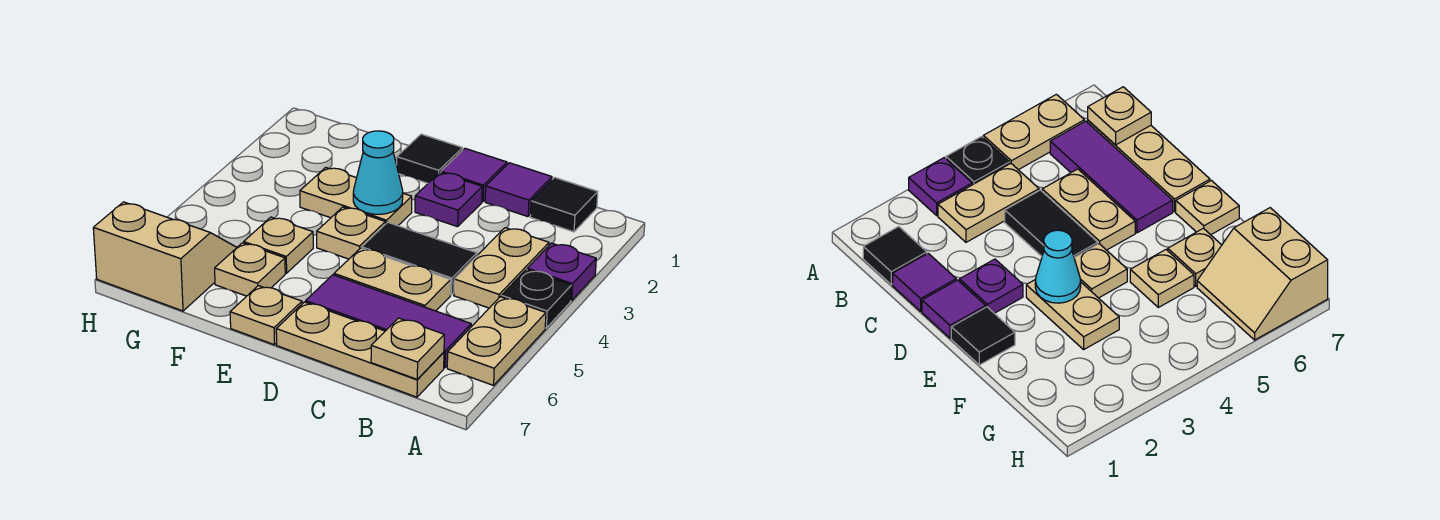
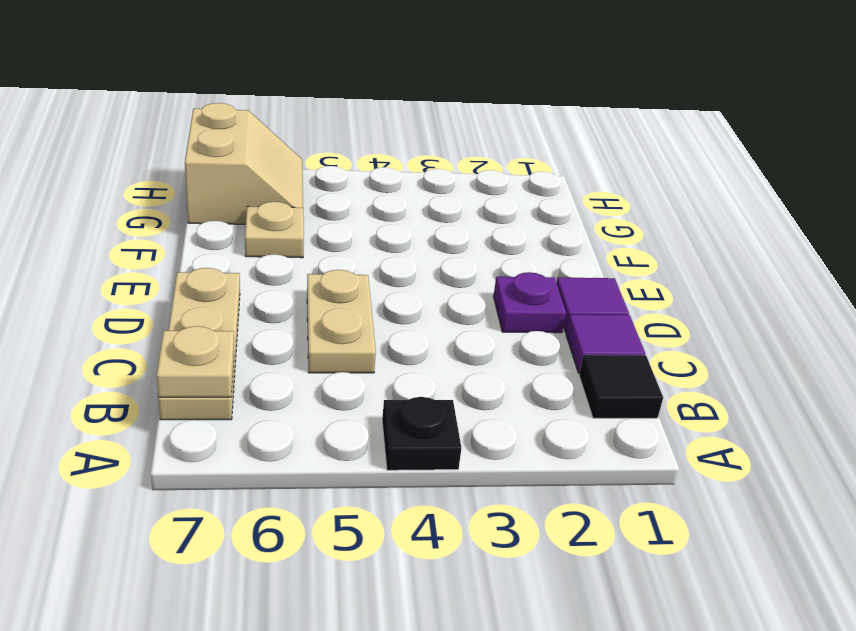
none -> purple 1x1 plate [527,243,596,301]
none -> tan 1x2 plate [447,297,546,385]
none -> tan 1x2 plate [454,228,549,308]

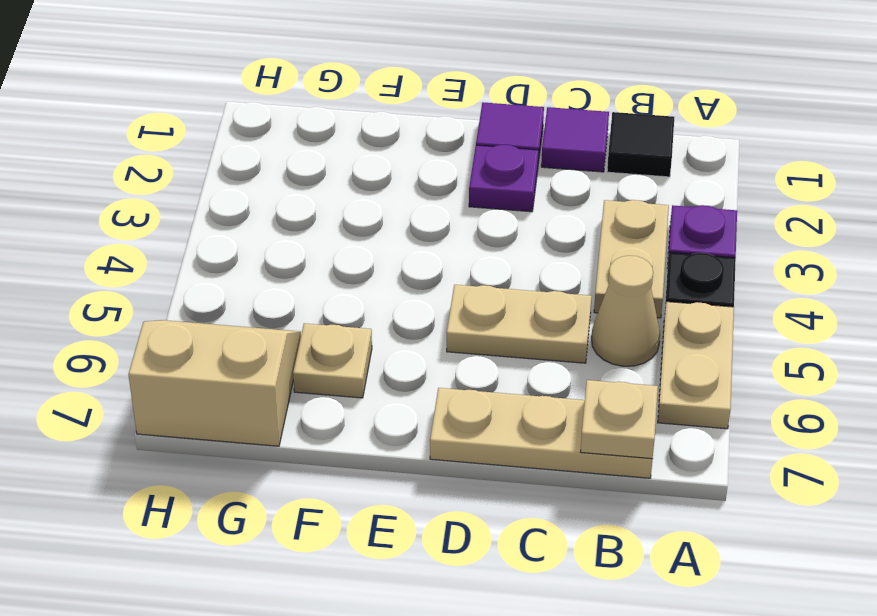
tan 1x1 cone [592,256,660,366] -> none
none -> purple 1x3 tile [306,275,471,368]
none -> black 1x2 tile [362,222,477,295]
none -> black 1x1 tile [397,134,463,183]

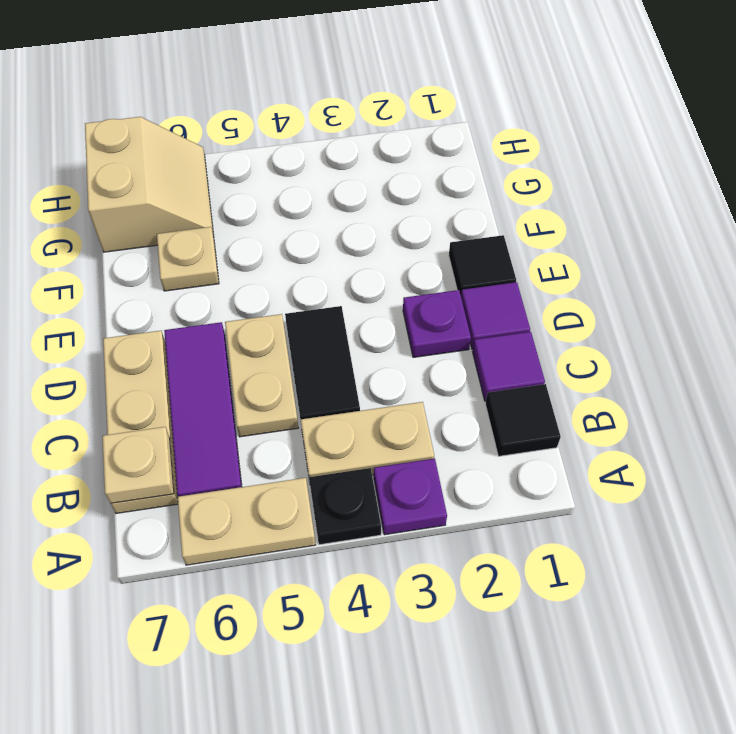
none -> tan 1x2 plate [300,168,412,226]
none -> tan 1x1 plate [317,207,385,259]
none -> tan 1x1 plate [230,286,302,345]

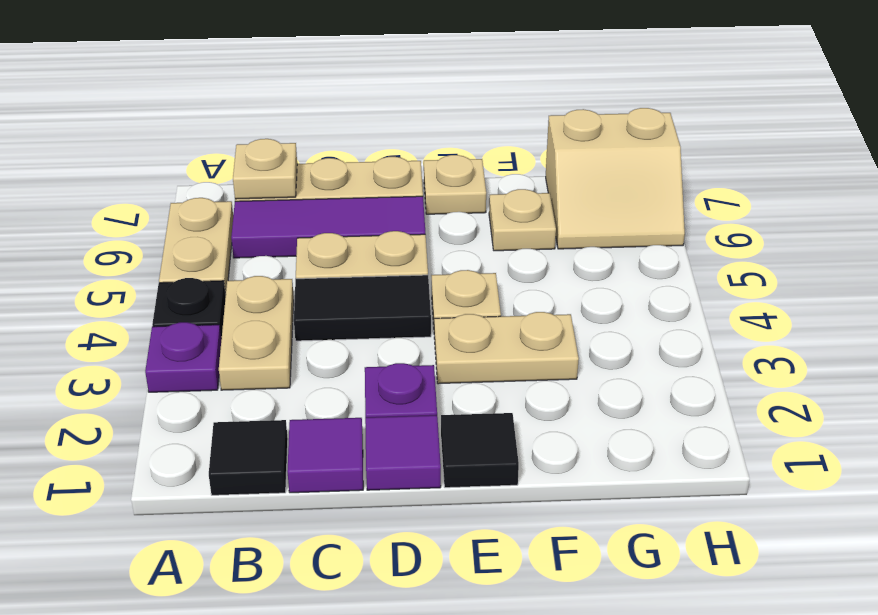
none -> tan 1x1 plate [244,217,313,273]
none -> cyan 1x1 cone [353,131,403,214]

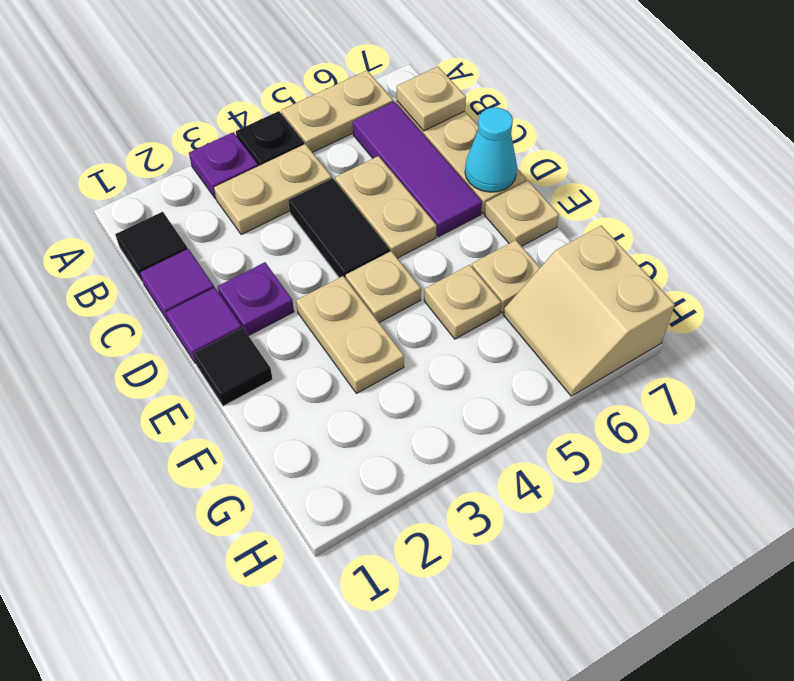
cyan 1x1 cone [465,107,517,192] -> cyan 1x1 cone moved to [353,131,403,214]

